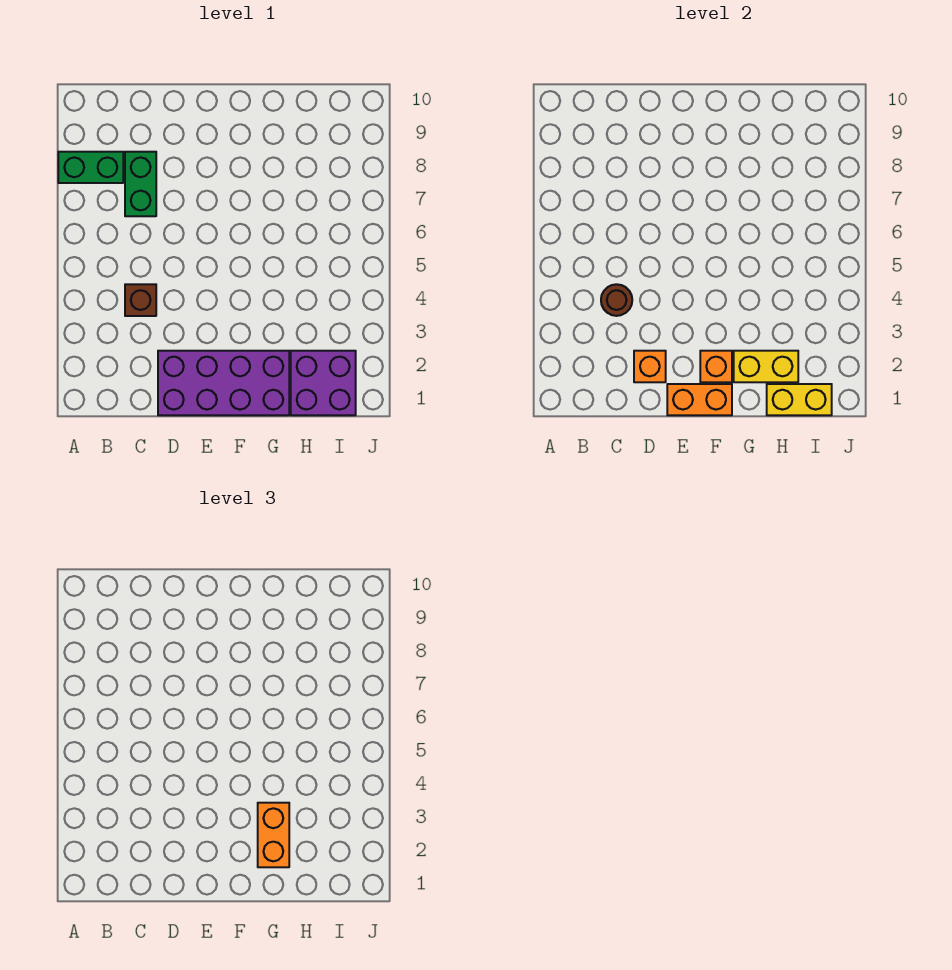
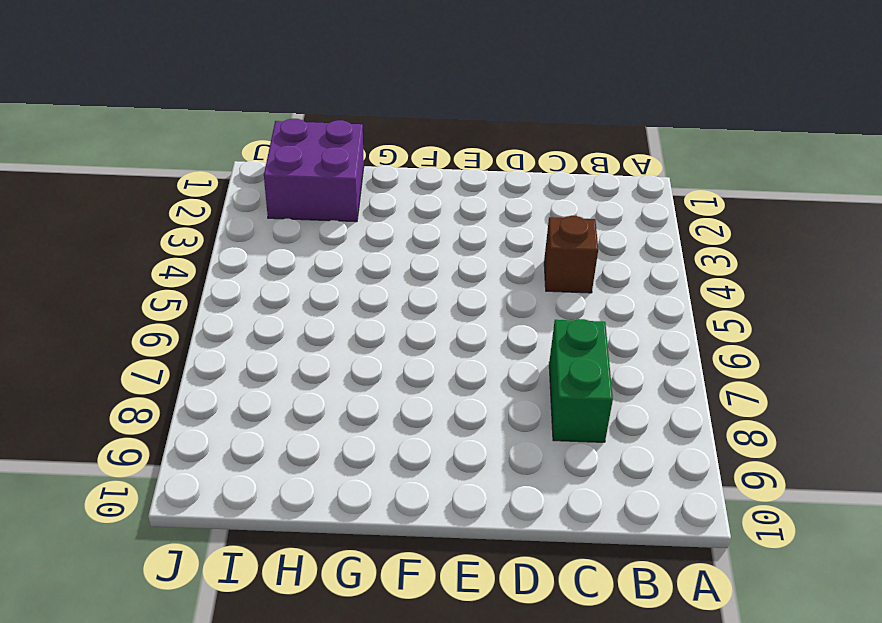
none -> green 1x2 brick [58,152,123,183]
none -> purple 2x4 brick [158,351,289,415]
none -> brown 1x1 round brick [601,284,632,316]

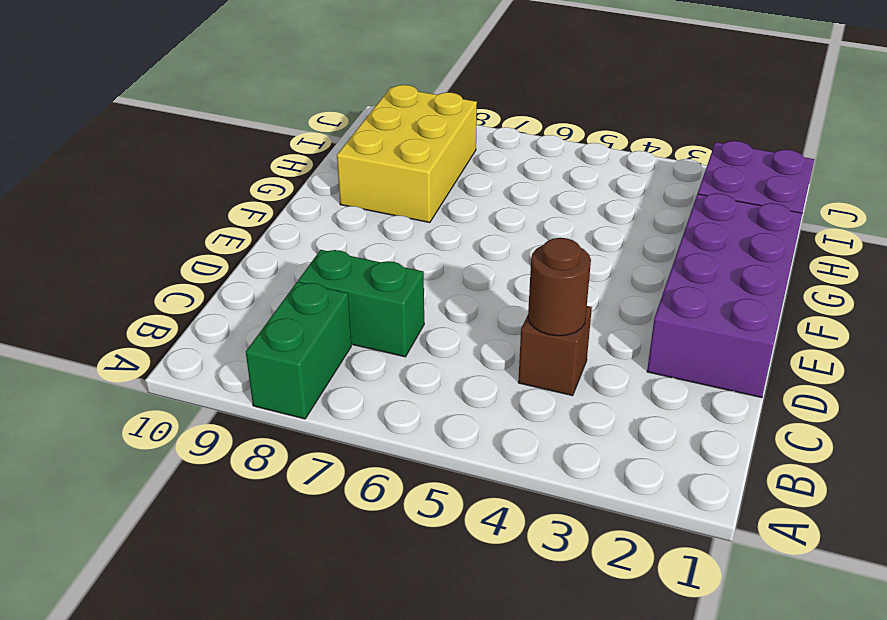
yellow 2x3 brick [337,85,477,223] -> none
none -> orange 1x1 brick [634,351,666,382]
none -> orange 1x2 brick [667,384,732,415]
none -> orange 1x1 brick [700,351,732,382]

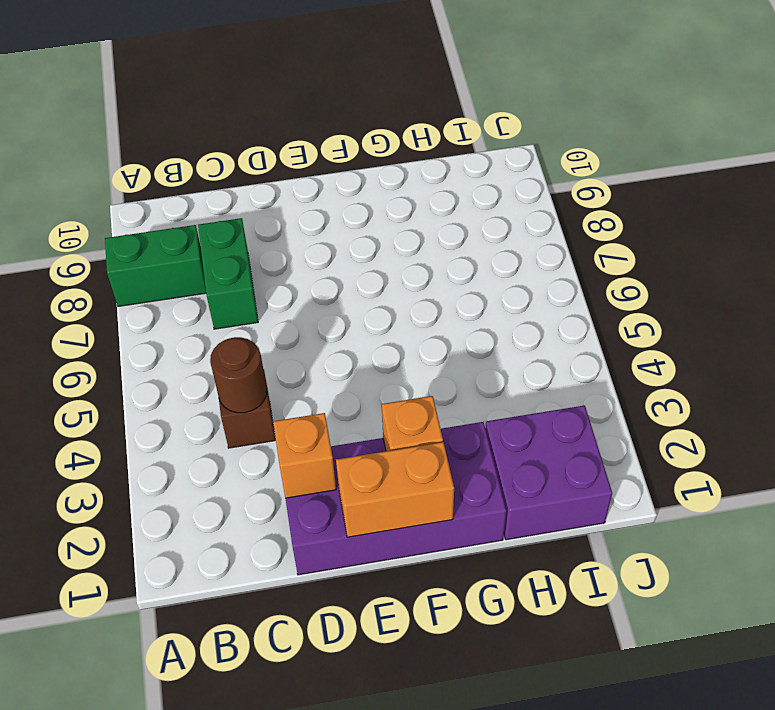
none -> yellow 1x2 brick [734,351,798,382]
none -> yellow 1x2 brick [767,384,832,415]
none -> orange 1x2 brick [258,803,289,867]

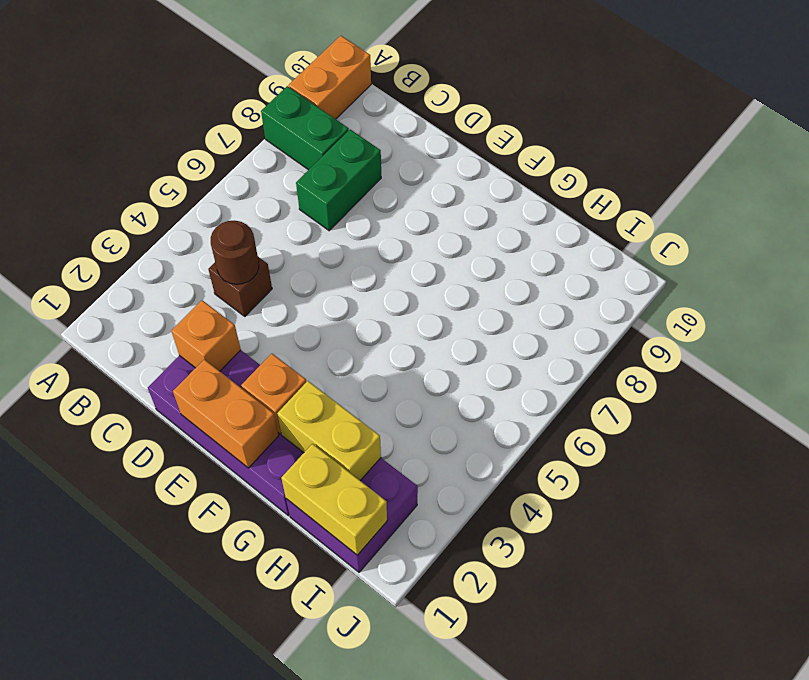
orange 1x2 brick [289,36,371,119] -> orange 1x2 brick moved to [258,803,289,867]

